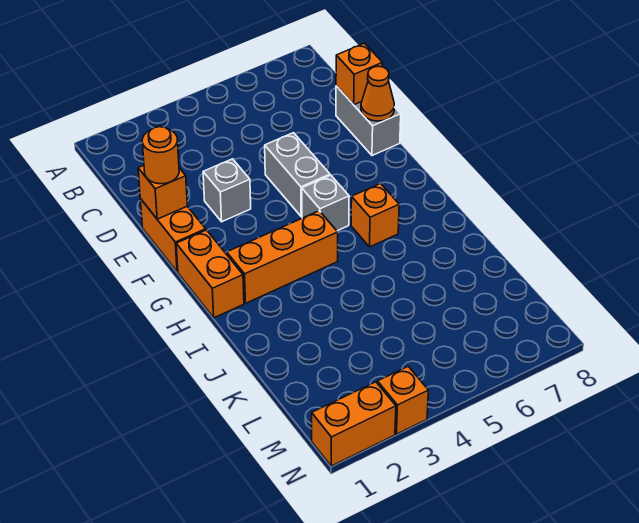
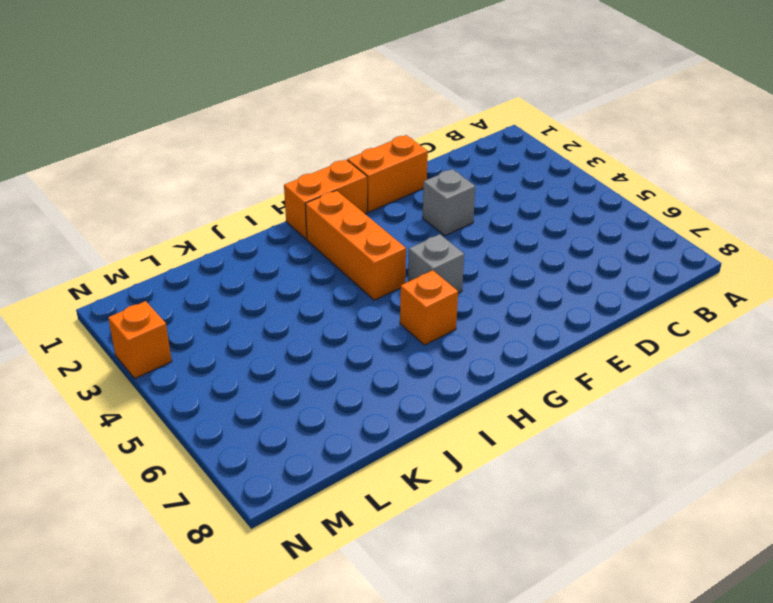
none -> grey 1x2 brick [336,86,401,155]
none -> grey 1x2 brick [265,133,330,217]
none -> orange 1x2 brick [312,382,396,466]

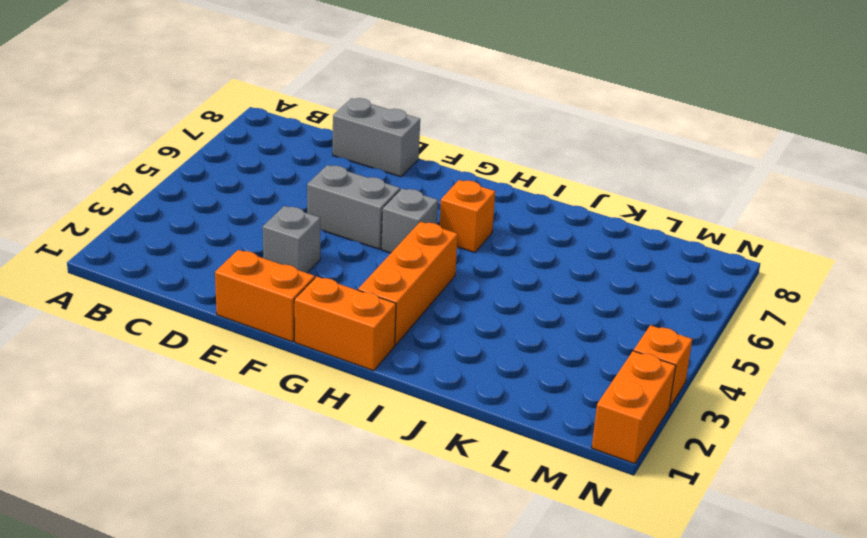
none -> orange 1x1 brick [336,43,383,105]
none -> orange 1x1 brick [138,165,187,219]
none -> orange 1x1 cone [361,66,394,121]

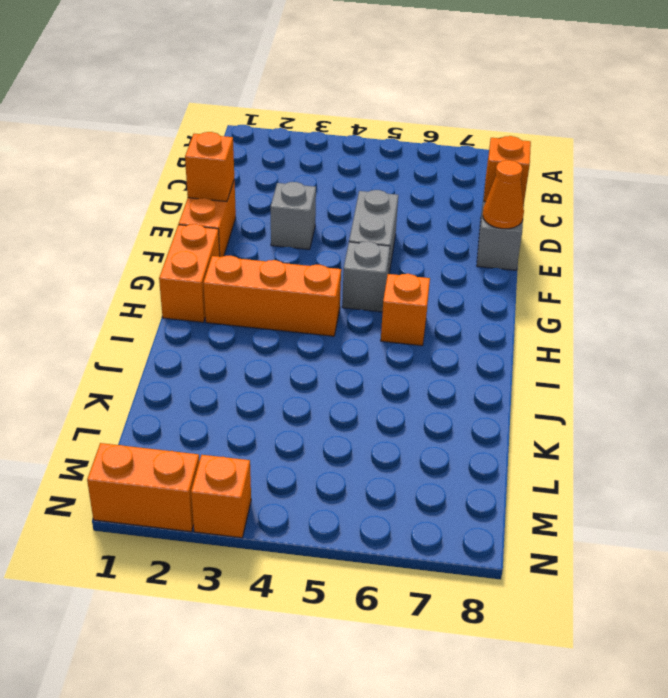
none -> orange 1x1 round brick [142,127,179,184]

